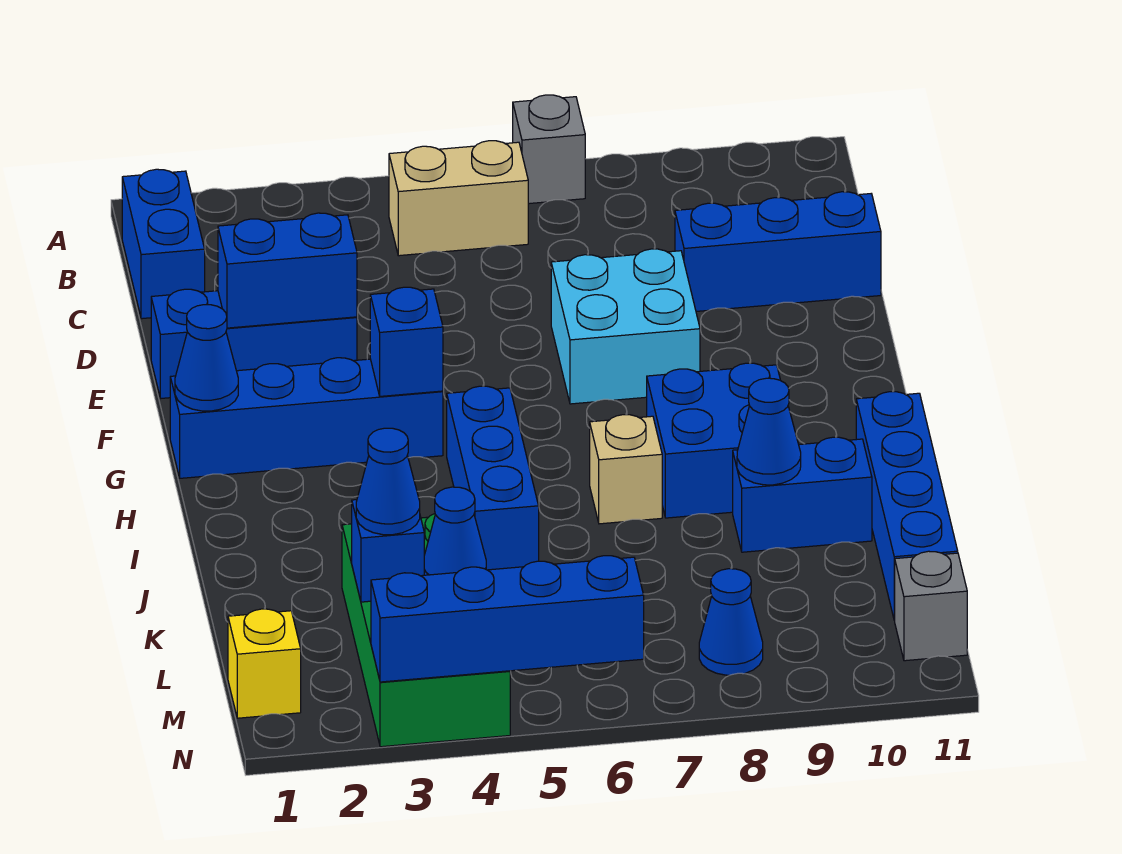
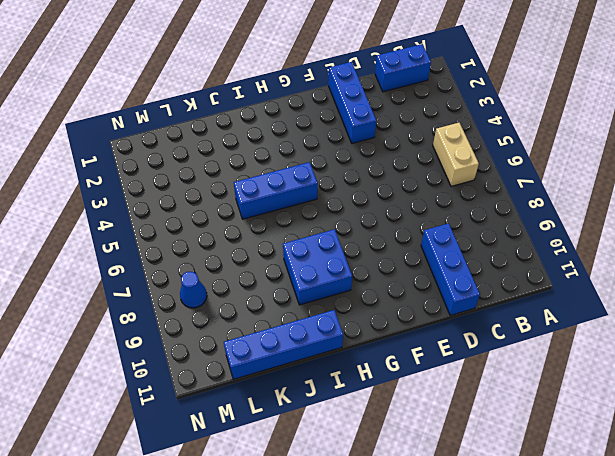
none -> grey 1x1 brick [513,95,585,204]
none -> cyan 2x2 brick [551,249,700,404]
none -> blue 1x4 brick [170,358,443,478]

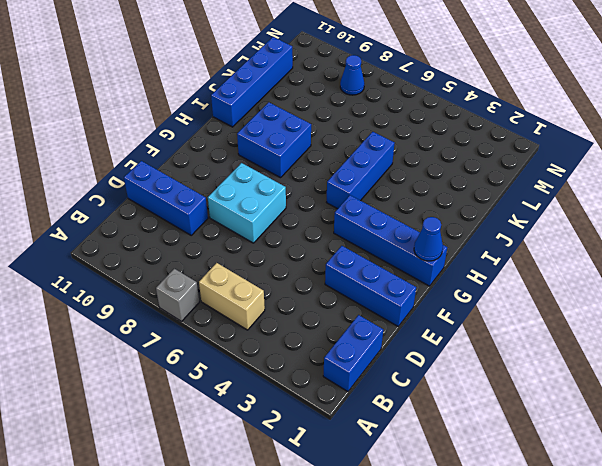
none -> tan 1x1 brick [590,415,662,524]
none -> blue 1x2 brick [733,437,872,552]
none -> green 2x4 brick [342,514,510,747]

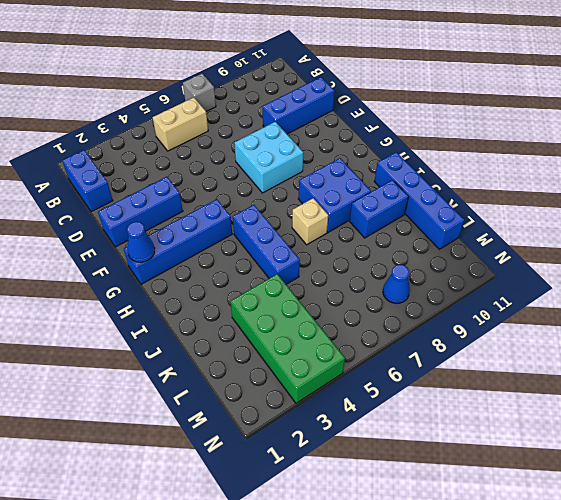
none -> yellow 1x1 brick [228,609,301,718]
none -> grey 1x1 brick [894,551,967,661]
none -> blue 1x2 brick [218,213,357,328]

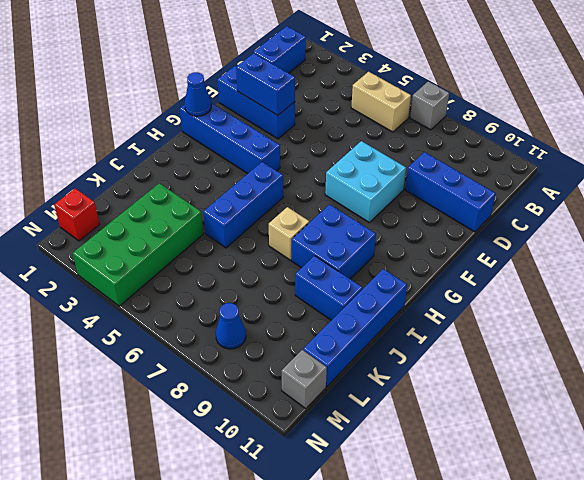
red 1x1 brick [54,188,100,241] -> yellow 1x1 brick [228,609,301,718]
none -> blue 1x1 brick [370,287,443,396]
none -> blue 1x1 cone [737,378,801,485]
none -> blue 1x1 brick [352,500,424,602]

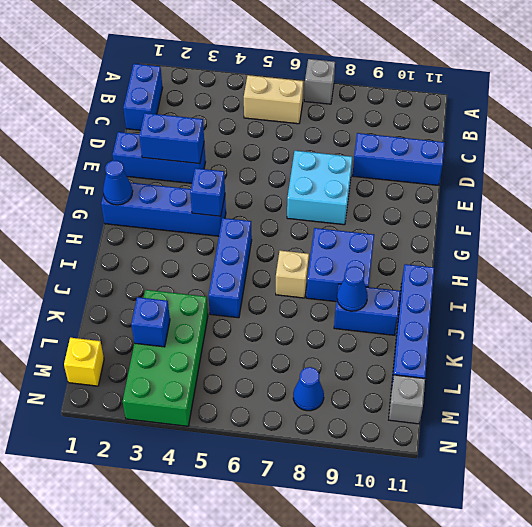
none -> blue 1x1 cone [424,487,486,575]
none -> blue 1x4 brick [371,556,644,682]
none -> blue 1x1 cone [356,428,420,535]

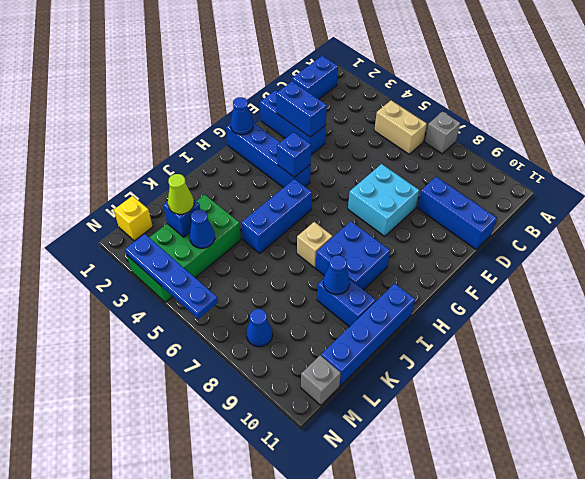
lime 1x1 cone [168,174,194,214] -> blue 1x1 cone [356,428,420,535]
blue 1x4 plate [125,234,218,319] -> blue 1x4 brick [371,556,644,682]

